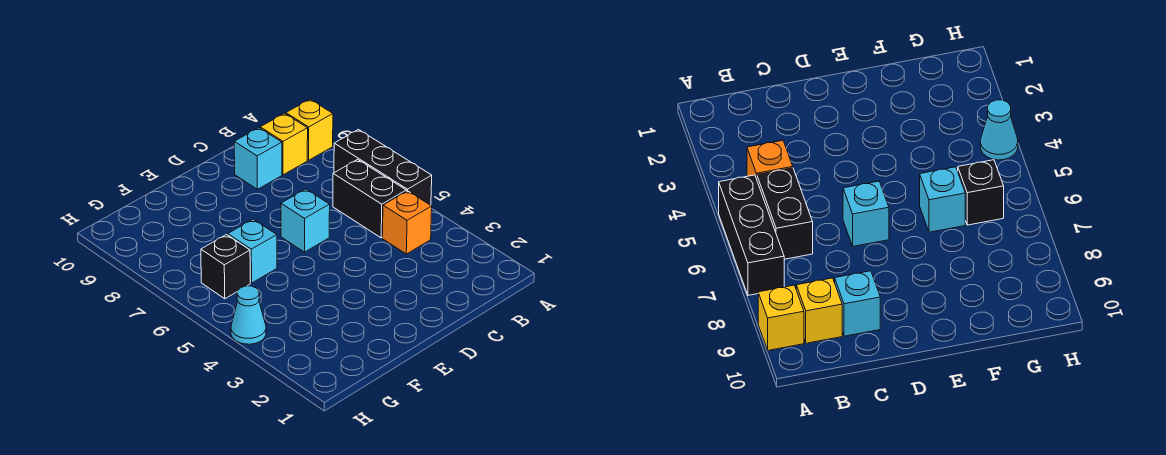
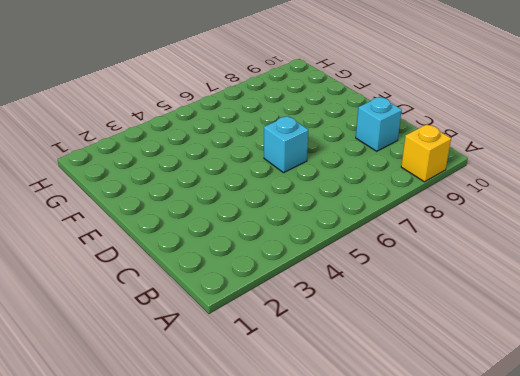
none -> black 1x3 brick [334,130,432,205]
none -> orange 1x1 brick [382,191,432,254]

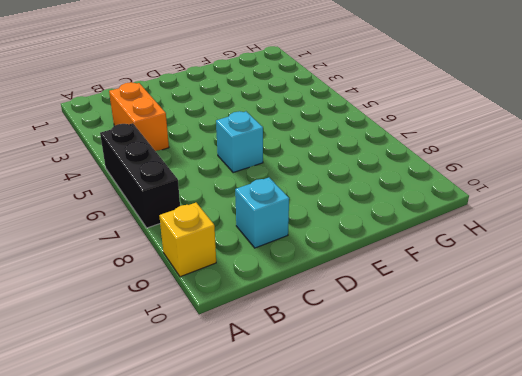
orange 1x2 brick [109,82,169,151] -> orange 1x1 brick [382,191,432,254]
none -> black 1x2 brick [333,159,406,238]
none -> yellow 1x1 brick [260,113,308,175]

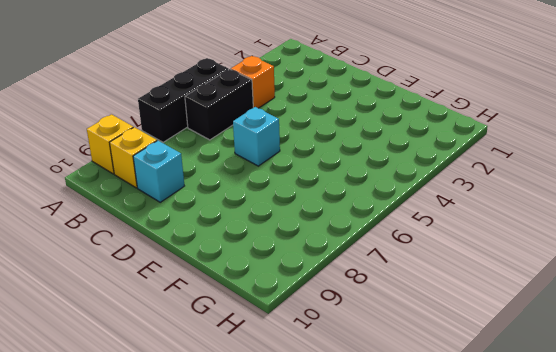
none -> cyan 1x1 brick [228,219,277,283]
none -> black 1x1 brick [201,235,250,299]

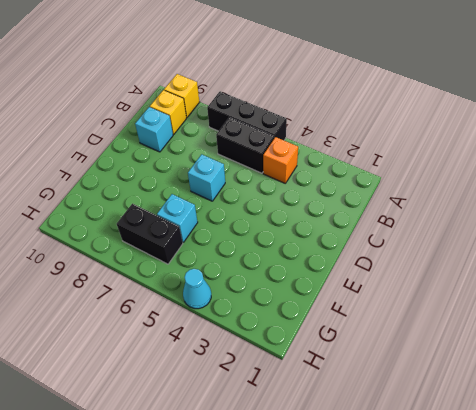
black 1x2 brick [117,204,183,264] -> black 1x1 brick [201,235,250,299]

